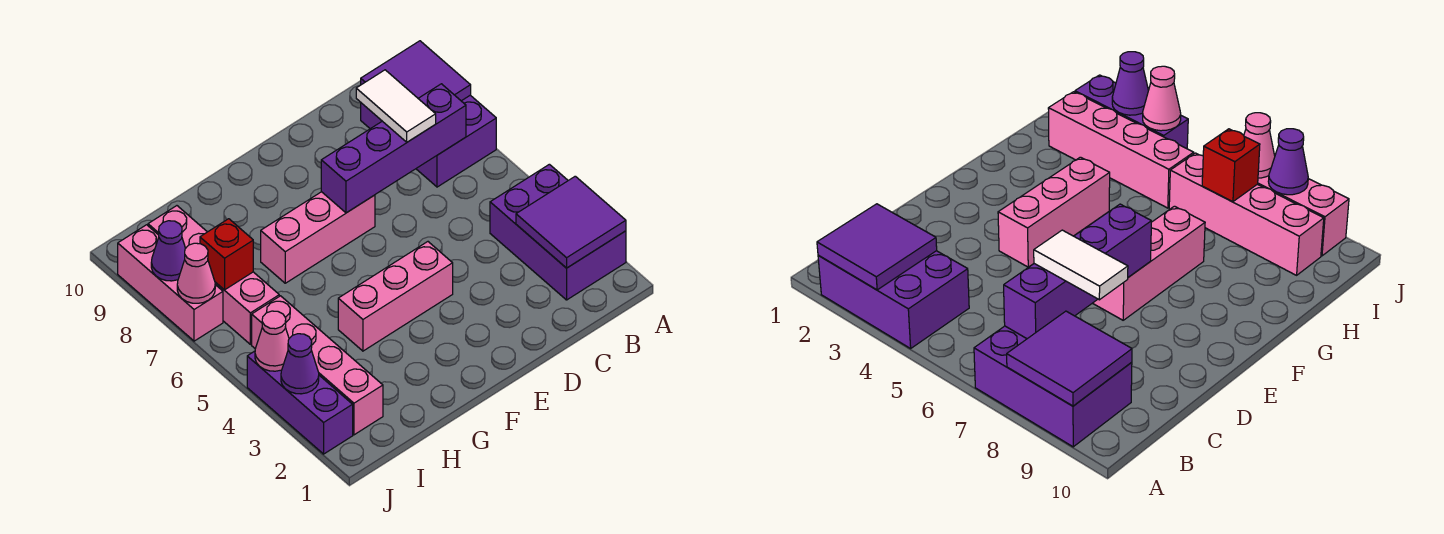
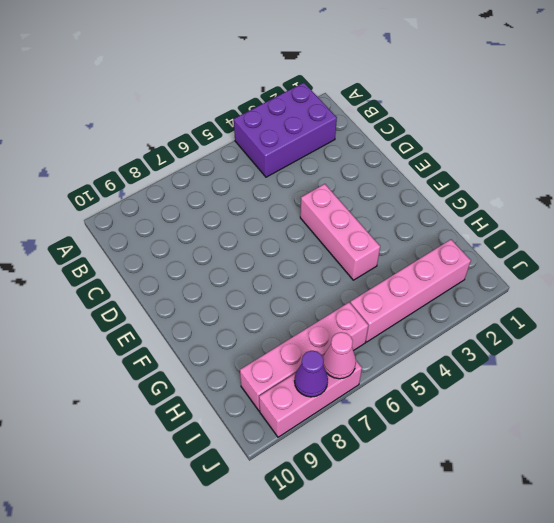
none -> purple 2x3 brick [361,95,496,187]
none -> pink 1x3 brick [261,192,375,283]
none -> purple 1x3 brick [247,351,353,454]

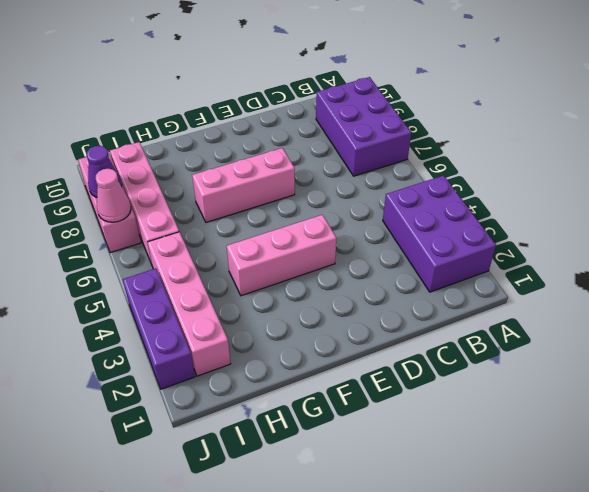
none -> purple 2x2 tile [516,176,626,268]
none -> purple 2x2 tile [361,41,471,101]
none -> purple 1x4 brick [321,84,466,213]

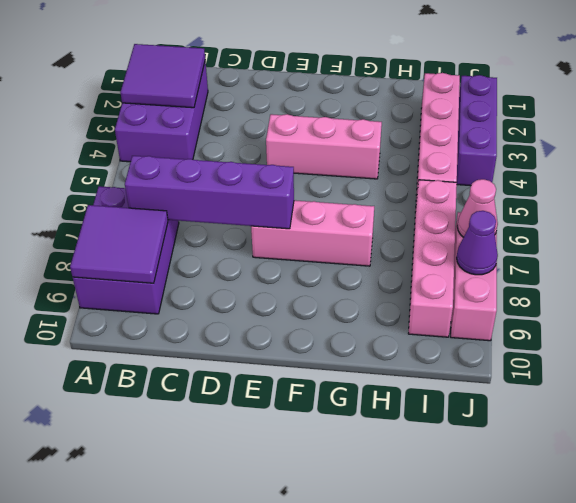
none -> red 1x1 brick [200,219,253,290]
none -> purple 1x1 cone [281,334,319,394]
none -> pink 1x1 cone [255,311,289,371]

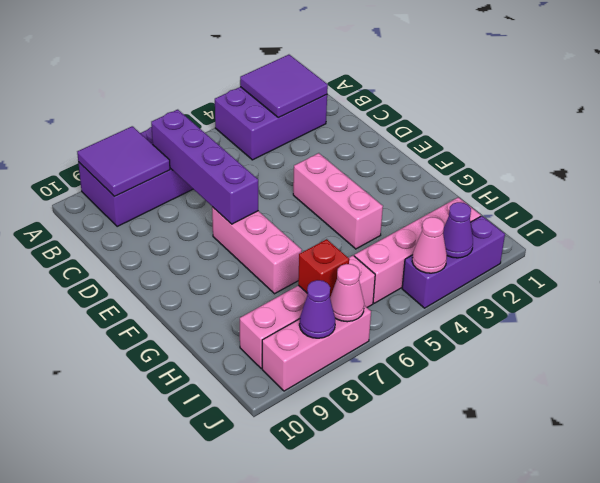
none -> white 1x2 tile [356,70,436,142]

